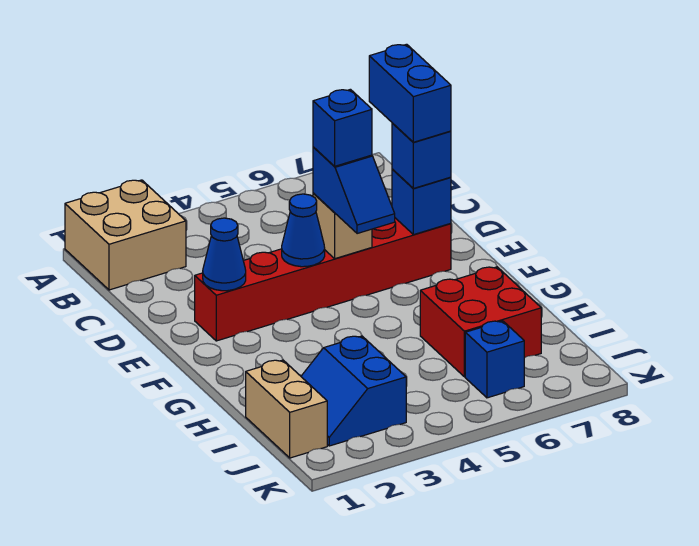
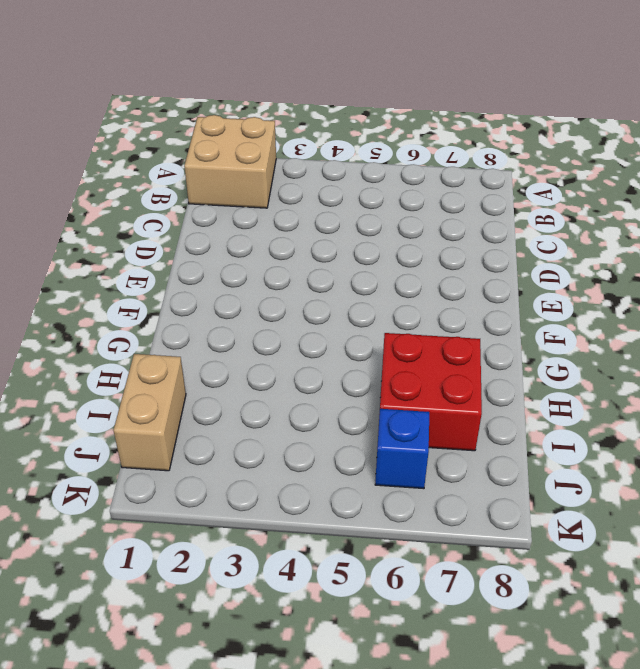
none -> red 1x6 brick [195,218,451,341]
none -> blue 2x2 slope [301,336,406,446]
none -> blue 1x1 cone [203,218,246,291]

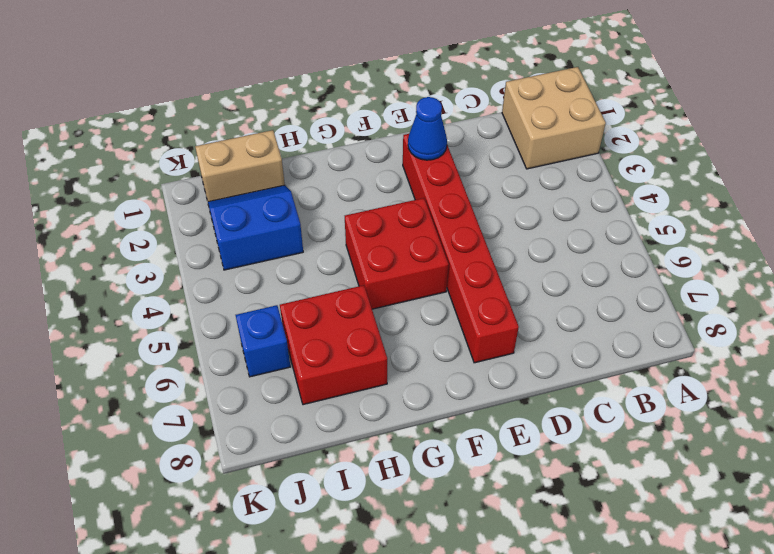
red 2x2 brick [345,198,449,309] -> none
none -> blue 1x1 cone [282,194,325,267]
none -> tan 1x1 brick [313,193,372,259]
none -> blue 1x1 brick [392,169,451,235]

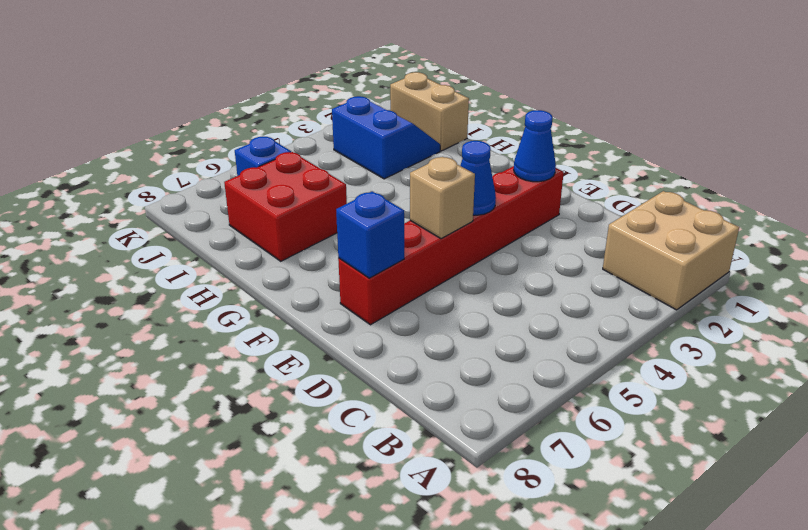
none -> blue 1x2 slope [313,147,395,234]
none -> blue 1x1 brick [392,123,451,188]
none -> blue 1x2 brick [369,44,451,142]

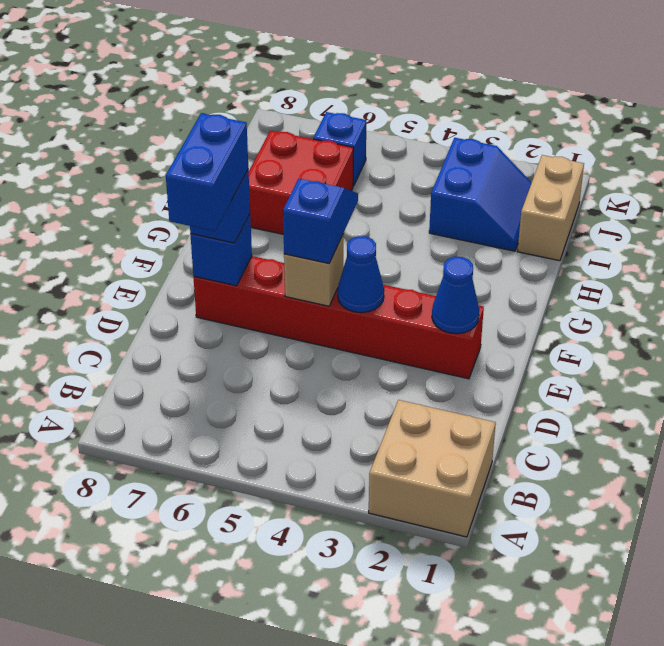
none -> blue 1x1 brick [313,89,372,166]

